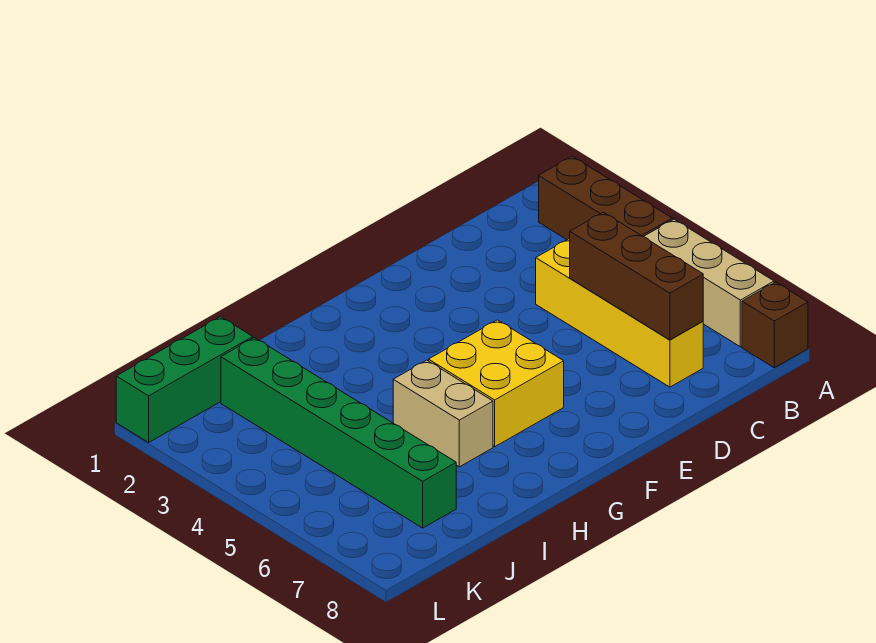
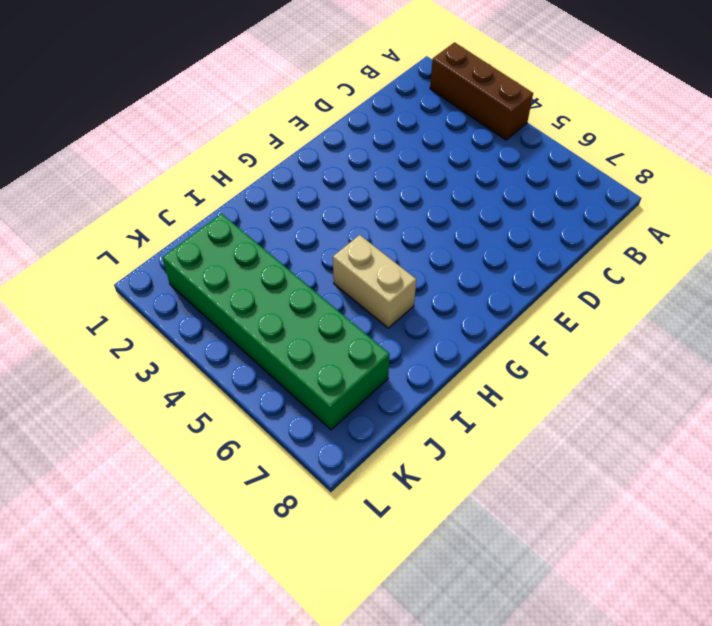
green 2x6 brick [162,214,390,430] -> green 1x6 brick [221,338,456,528]
none -> tan 1x3 brick [644,219,774,347]
none -> brown 1x1 brick [742,282,808,368]

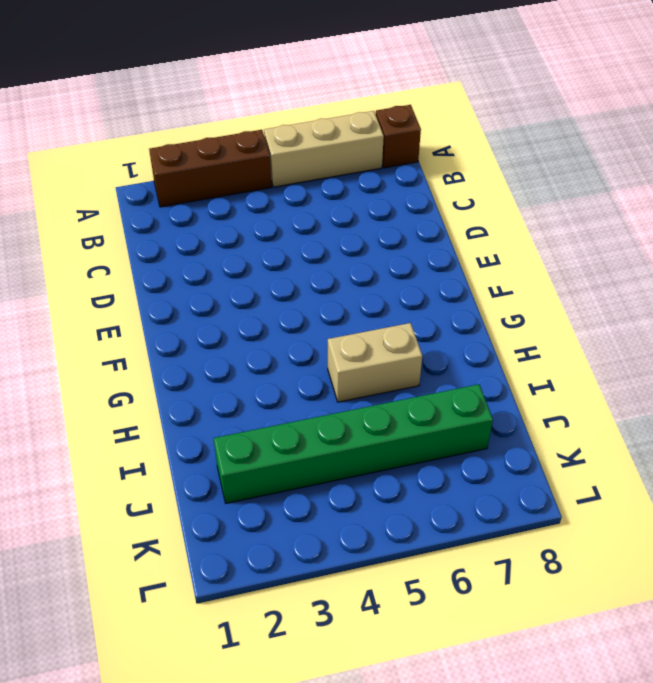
none -> yellow 1x4 brick [536,238,703,387]
none -> yellow 2x2 brick [429,320,564,447]

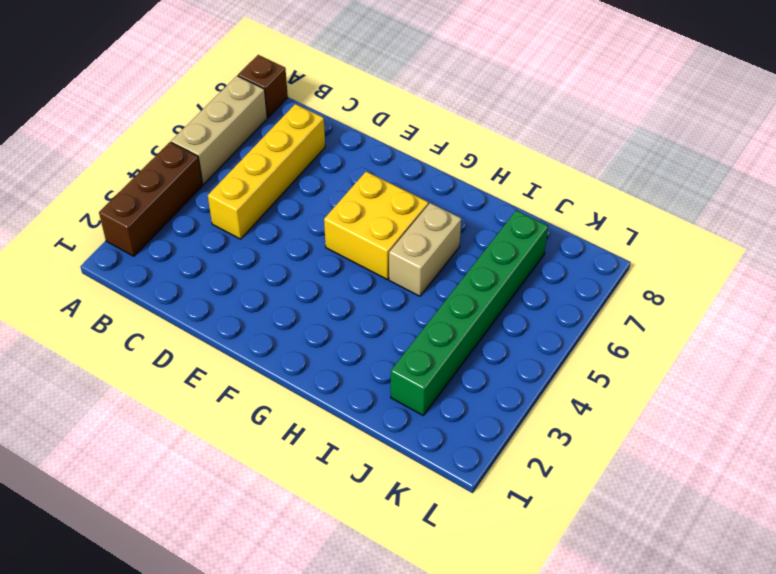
none -> green 1x3 brick [116,317,253,443]
none -> brown 1x3 brick [570,212,703,340]

